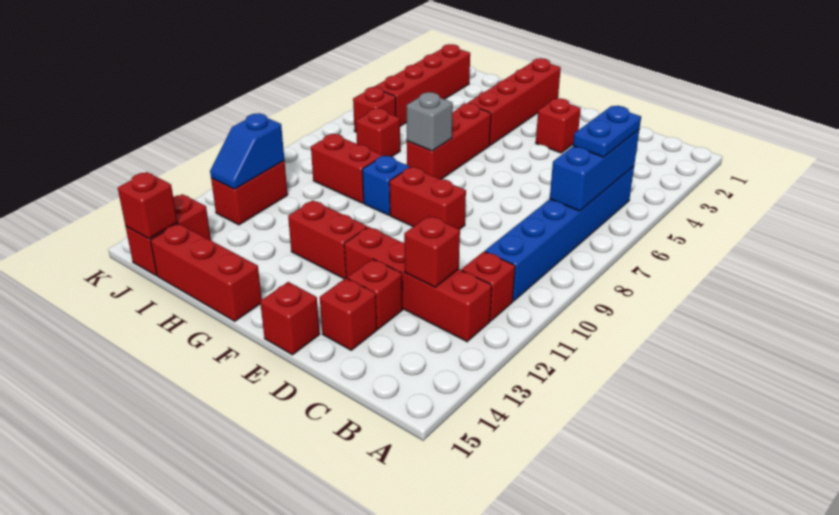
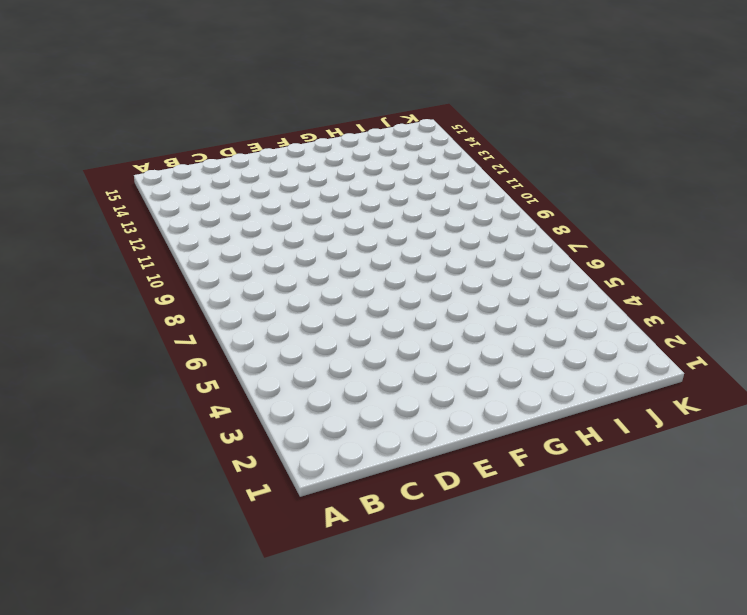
none -> blue 1x6 brick [485,166,634,301]
none -> red 1x1 brick [462,251,515,321]
none -> red 1x4 brick [344,227,492,342]

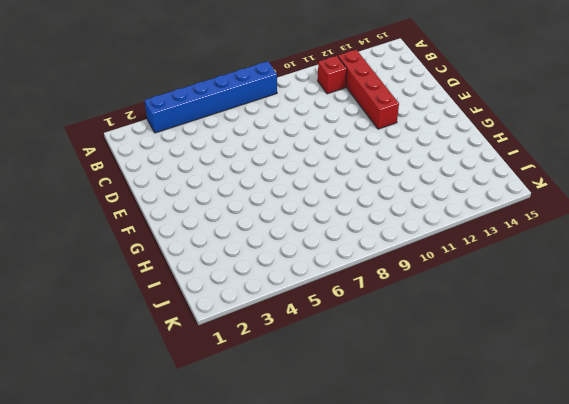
blue 1x6 brick [145,61,277,133] -> blue 1x6 brick moved to [485,166,634,301]
none -> red 1x1 brick [347,259,403,329]
none -> red 1x1 brick [320,278,377,350]
none -> red 1x1 brick [536,98,581,153]

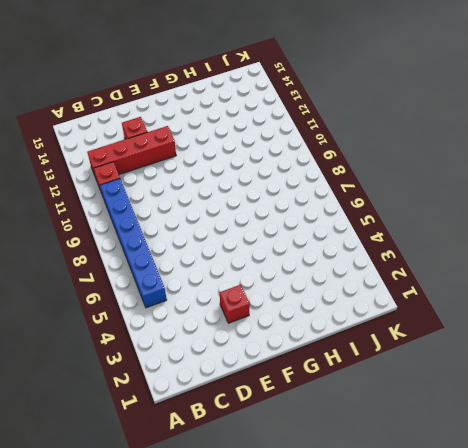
none -> red 1x1 brick [320,278,377,350]
none -> red 1x2 brick [389,167,466,229]
none -> red 1x1 brick [260,282,320,355]

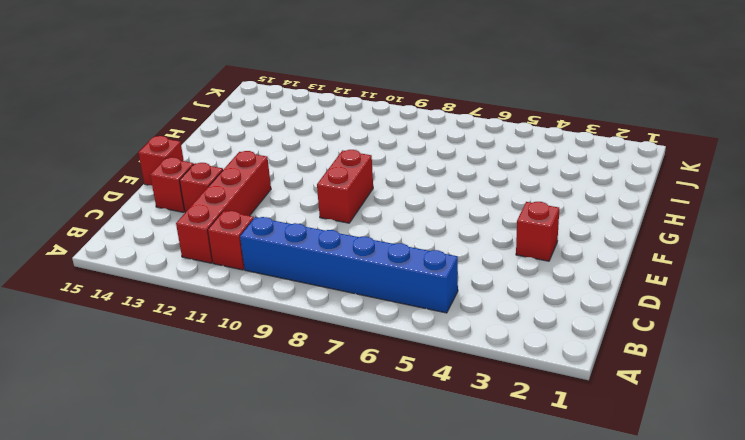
none -> red 1x2 brick [288,200,367,279]
none -> red 1x4 brick [468,58,561,145]
none -> red 1x3 brick [407,103,491,179]

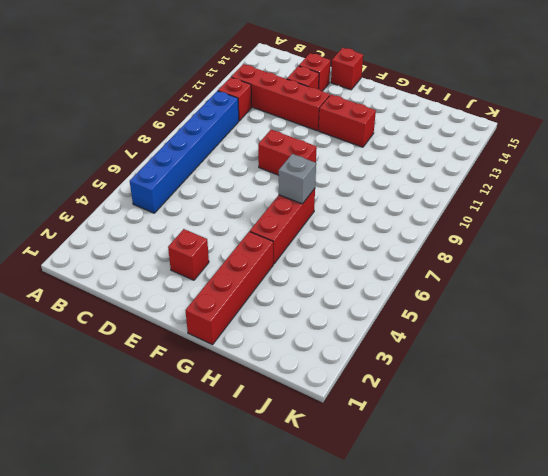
none -> blue 1x1 brick [362,156,410,215]
none -> red 1x3 brick [150,224,262,321]
none -> red 1x2 brick [311,134,383,203]

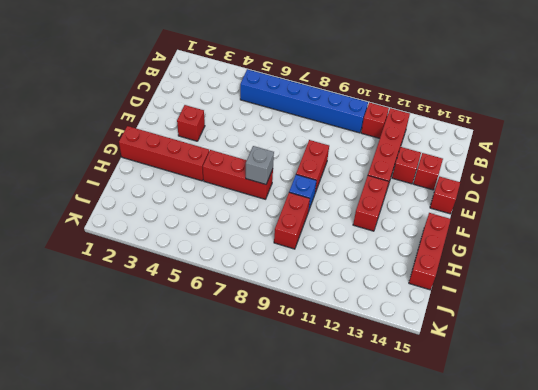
none -> red 1x1 brick [356,108,400,157]
none -> red 1x4 brick [374,44,470,126]
none -> red 1x1 brick [353,87,396,132]

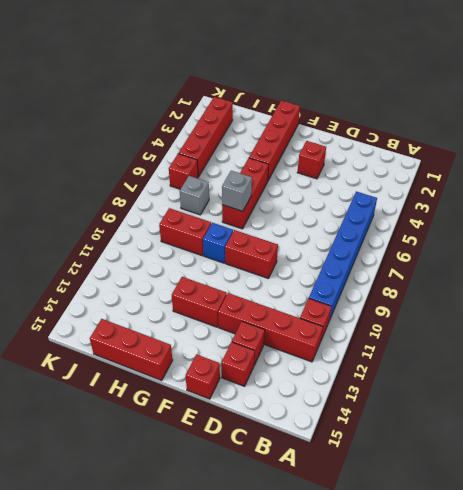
grey 1x1 brick [180,176,209,215] -> red 1x1 brick [356,108,400,157]
none -> red 1x2 brick [211,161,288,225]
none -> red 1x2 brick [125,194,211,276]
none -> blue 1x3 brick [550,130,639,211]

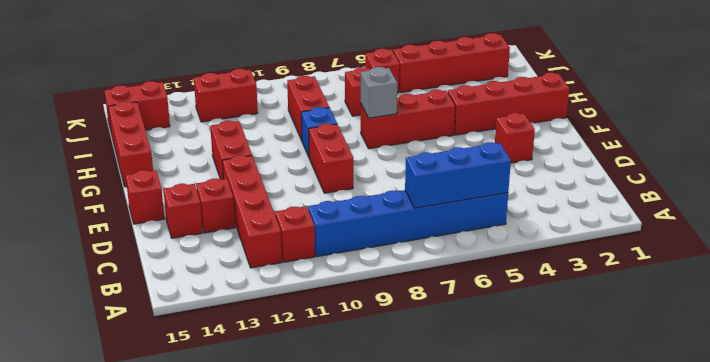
none -> red 1x1 brick [404,216,460,287]
none -> blue 1x2 slope [210,113,284,189]
none -> red 1x1 brick [118,172,177,239]

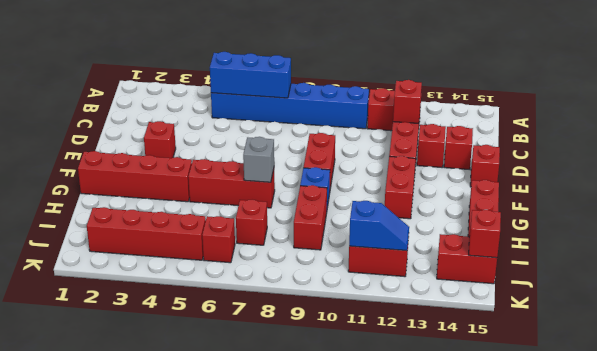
none -> blue 1x2 plate [573,106,641,157]

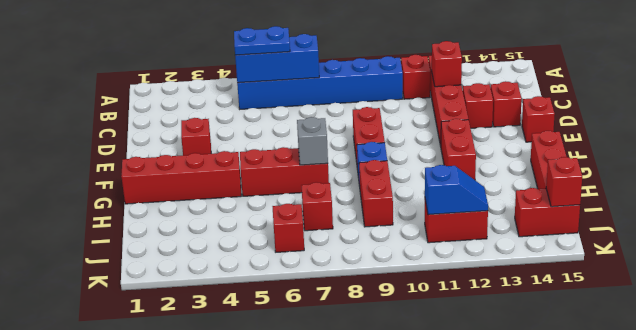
none -> red 1x4 brick [374,44,470,126]

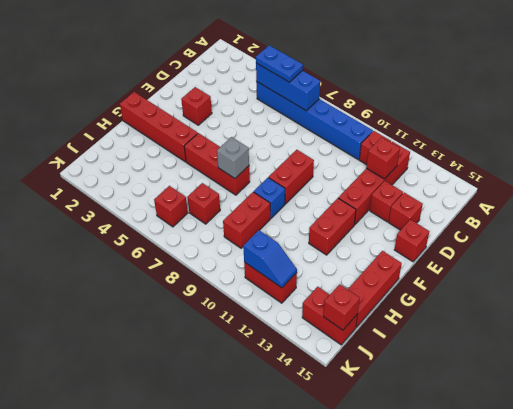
none -> red 1x4 brick [374,44,470,126]

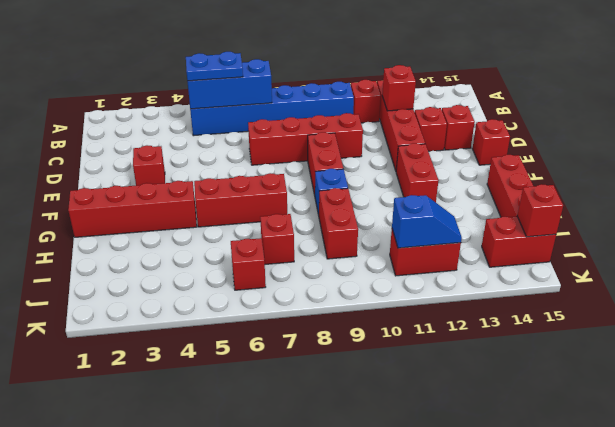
red 1x4 brick [248,113,363,165] -> red 1x4 brick moved to [374,44,470,126]
none -> grey 1x1 brick [407,92,453,151]

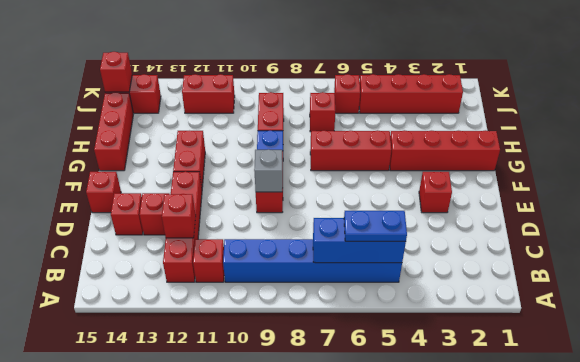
grey 1x1 brick [254,149,283,192] -> grey 1x1 brick moved to [407,92,453,151]
none -> blue 1x2 slope [210,113,284,189]

